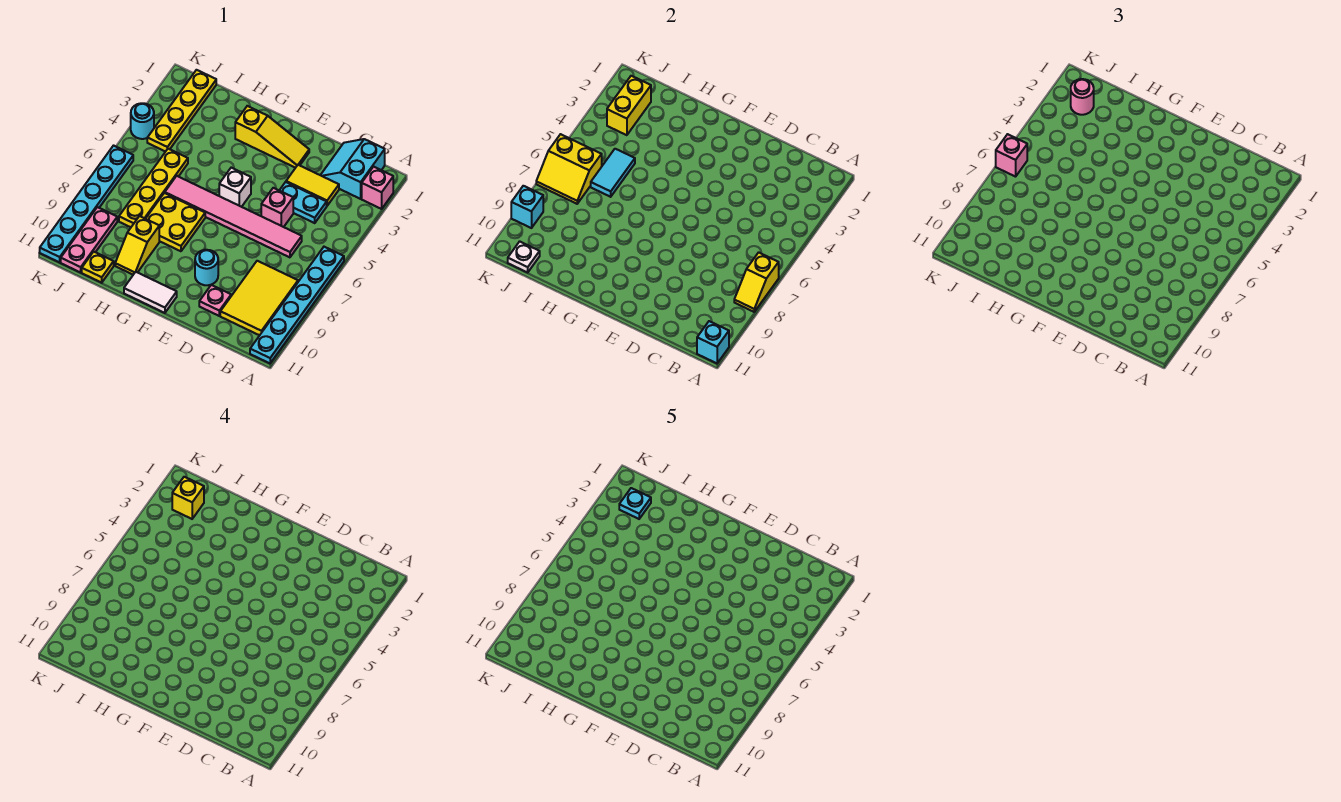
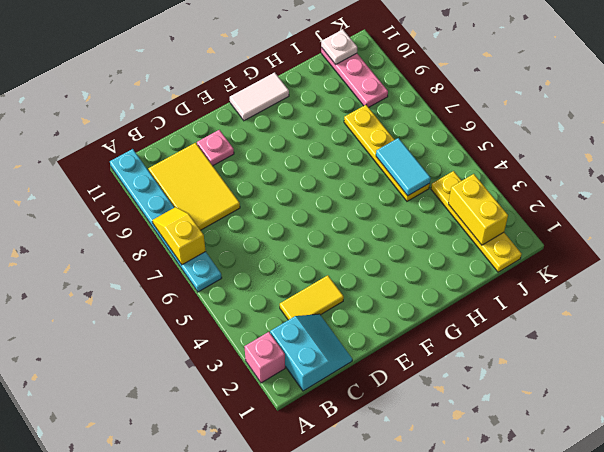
none -> cyan 1x2 plate [279,182,327,223]
none -> pink 1x6 tile [165,176,302,257]
none -> pink 1x1 brick [261,188,293,227]
none -> yellow 1x3 slope [235,106,309,168]

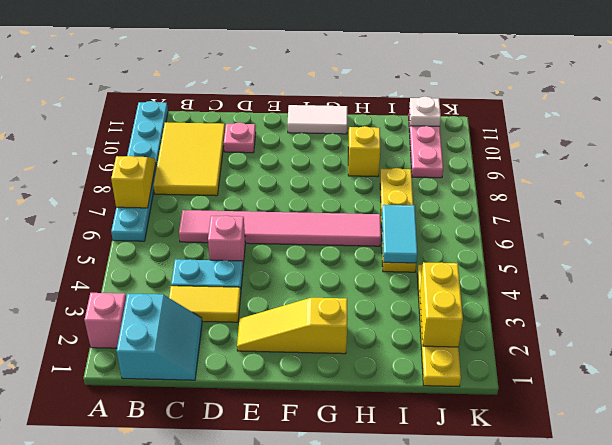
none -> cyan 1x1 round brick [195,250,218,285]
none -> white 1x1 brick [219,168,251,207]
none -> yellow 2x2 plate [146,193,205,251]
none -> yellow 1x1 plate [82,252,114,283]

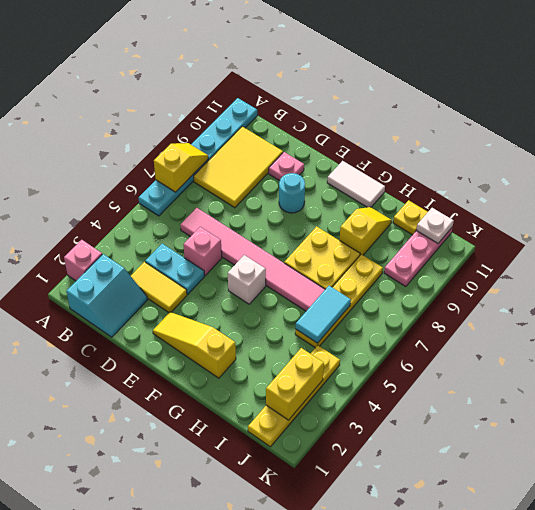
none -> cyan 1x1 round brick [131,103,154,139]
none -> cyan 1x6 plate [40,146,133,262]
none -> cyan 1x1 brick [697,321,729,363]
none -> yellow 2x2 slope [536,134,602,204]

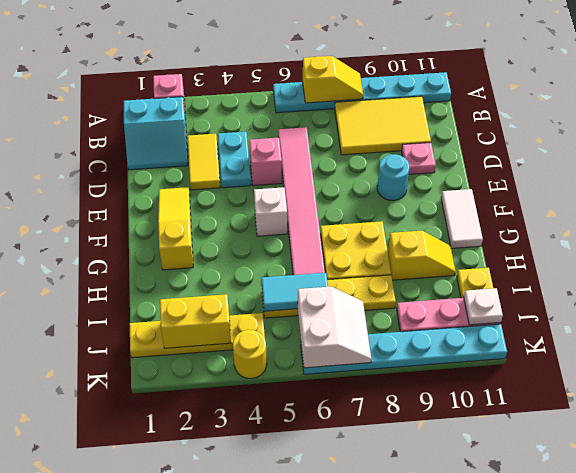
white 2x2 slope [298,286,371,368] -> yellow 2x2 slope [536,134,602,204]
yellow 1x1 round brick [233,330,267,378] -> cyan 1x1 round brick [131,103,154,139]
none -> cyan 1x1 brick [697,321,729,363]
none -> cyan 1x1 brick [511,186,543,228]
none -> pink 1x1 round brick [1071,79,1094,115]
none -> pink 1x1 brick [996,134,1027,177]

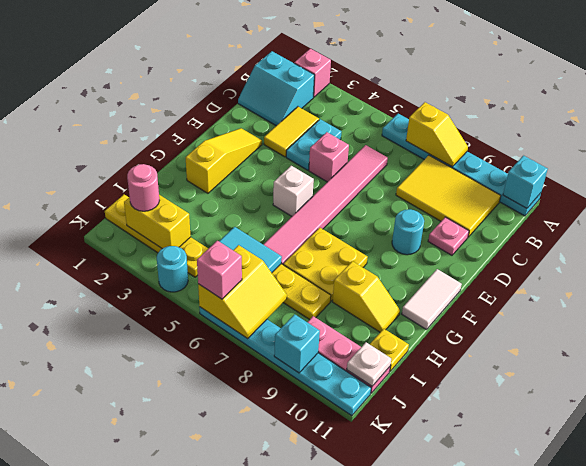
none -> yellow 1x1 brick [172,477,204,519]
none -> cyan 1x1 plate [619,488,651,519]

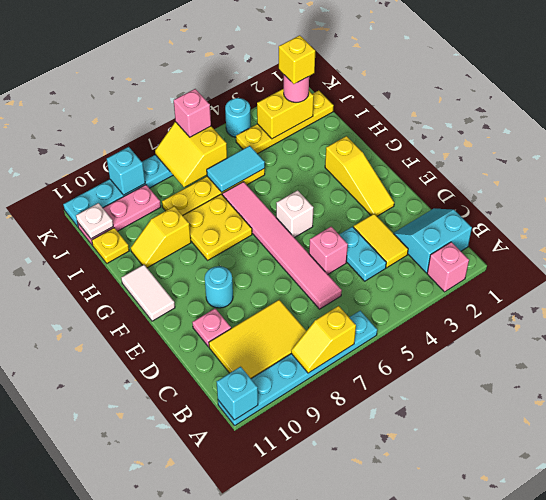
none -> cyan 1x1 plate [619,488,651,519]

